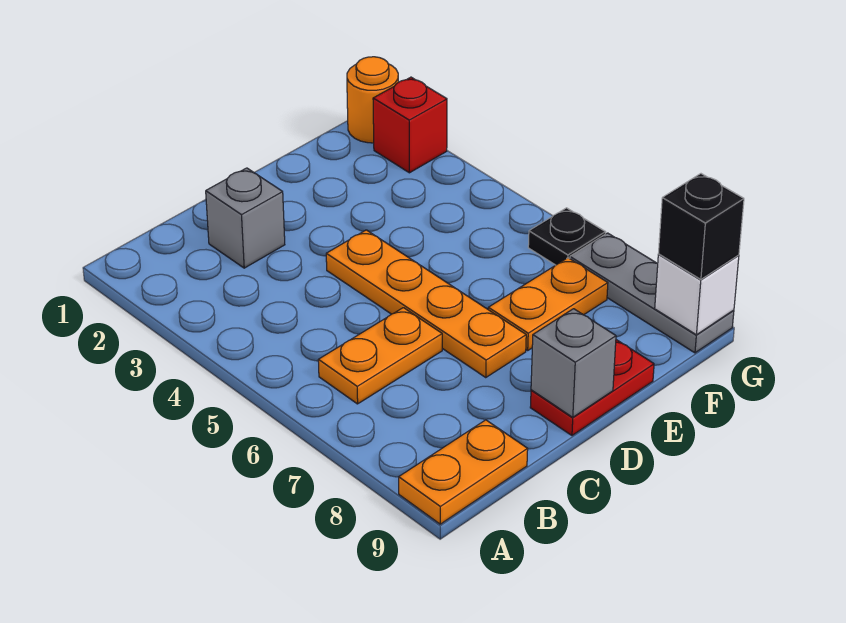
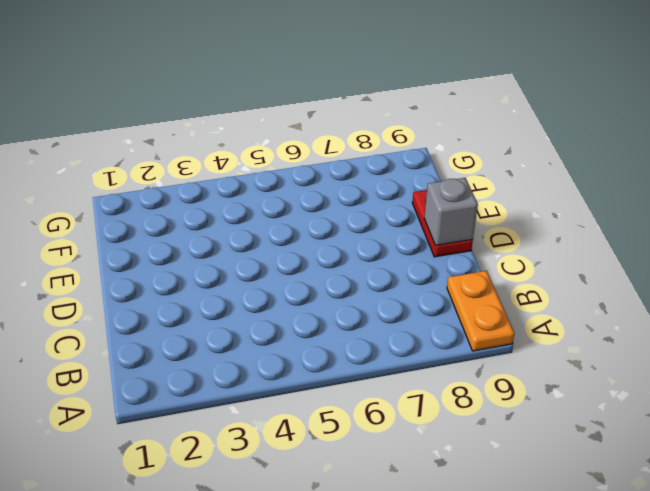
none -> orange 1x2 plate [318,308,442,404]
none -> grey 1x1 brick [206,168,285,268]
none -> orange 1x4 plate [326,230,526,377]

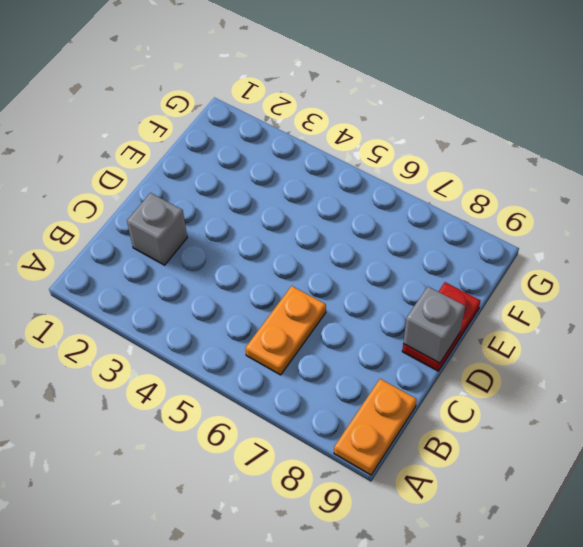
none -> orange 1x4 plate [326,230,526,377]
none -> orange 1x2 plate [488,258,608,350]
none -> orange 1x1 round brick [347,57,398,143]

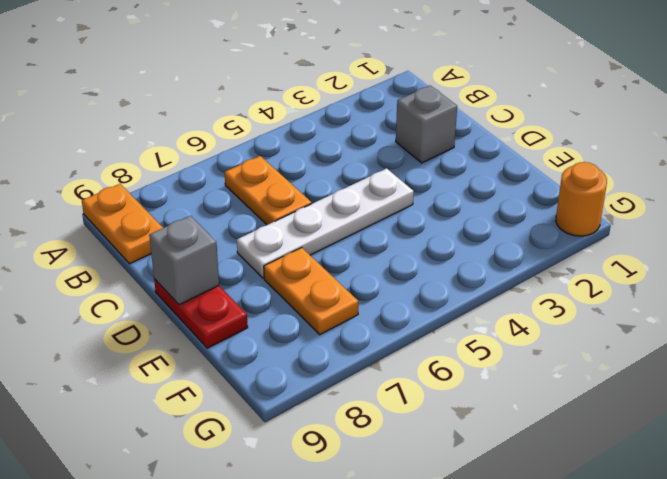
white 1x4 plate [237,168,414,278] -> orange 1x4 plate [326,230,526,377]
none -> red 1x1 brick [373,77,447,173]
none -> black 1x1 plate [528,208,605,265]
none -> grey 1x3 plate [570,233,734,353]

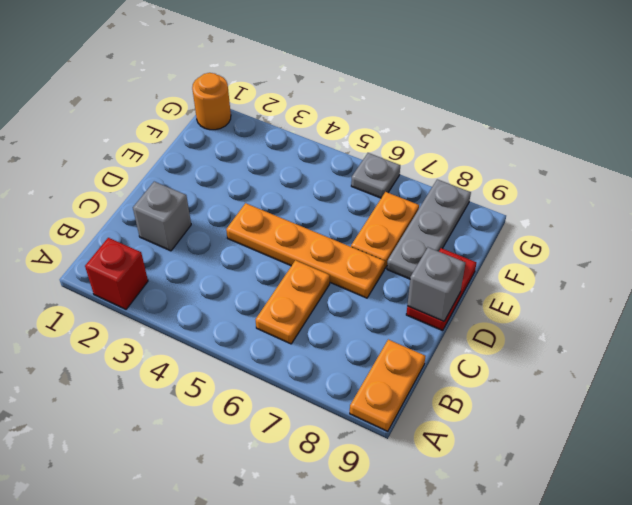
red 1x1 brick [85,238,148,309] -> red 1x1 brick moved to [373,77,447,173]
grey 1x3 plate [387,179,471,279] -> grey 1x3 plate turned to [570,233,734,353]
grey 1x1 plate [351,153,400,198] -> black 1x1 plate [528,208,605,265]
none -> white 1x1 brick [655,254,739,335]
none -> black 1x1 brick [658,174,744,279]

